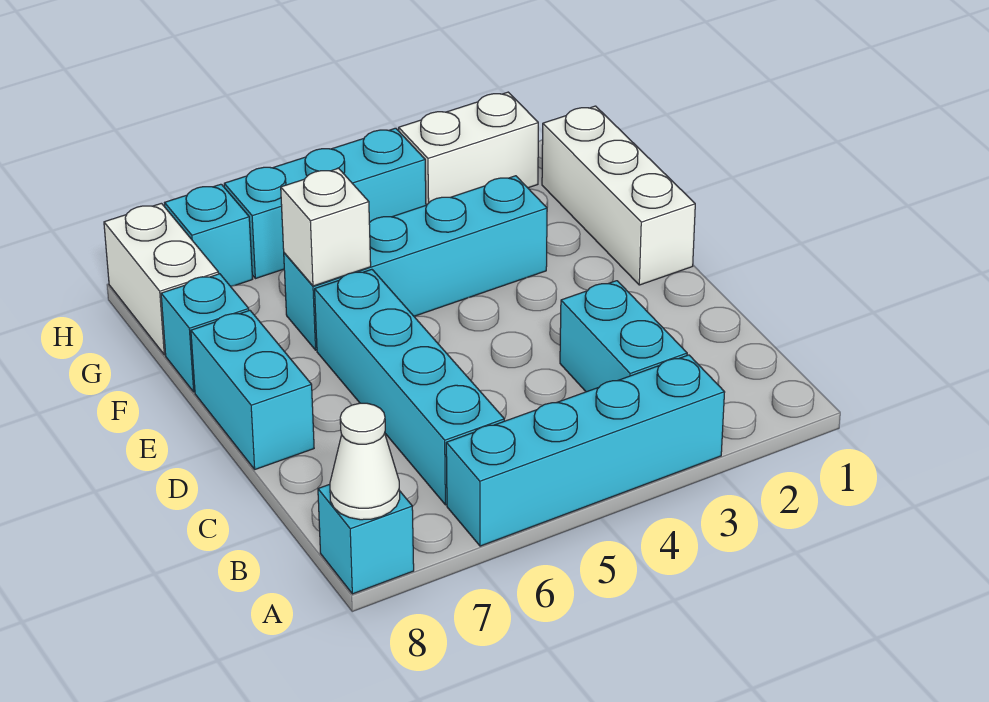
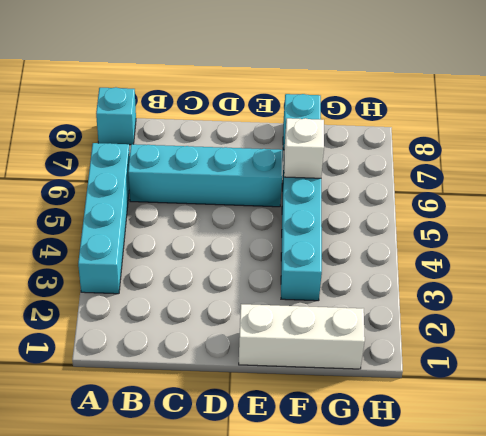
none -> cyan 1x2 brick [560,281,687,392]
none -> cyan 1x2 brick [191,310,314,469]
none -> white 1x2 brick [104,203,219,355]

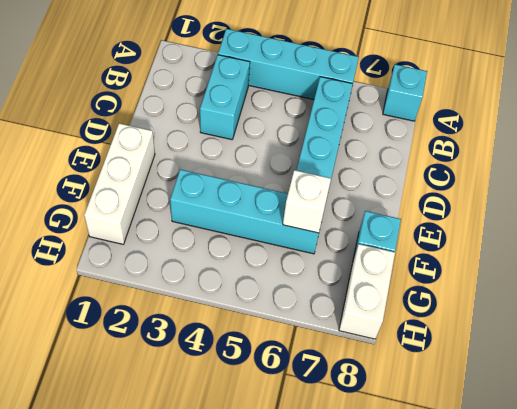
none -> cyan 1x2 brick [191,310,314,469]
none -> white 1x2 brick [399,92,538,205]
none -> cyan 1x3 brick [224,128,426,279]

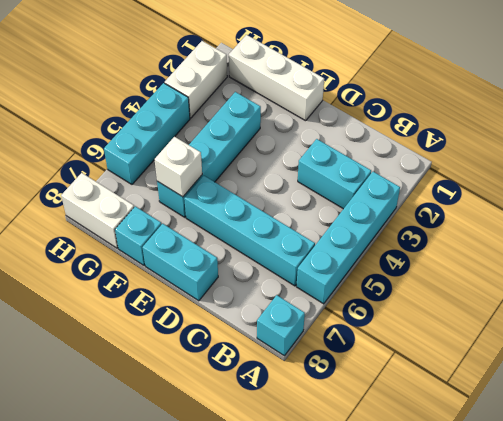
none -> cyan 1x1 brick [165,184,252,286]
none -> white 1x1 cone [330,403,400,520]

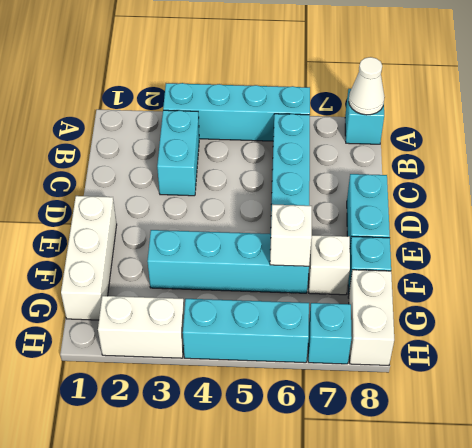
white 1x1 brick [309,235,350,295] -> none

